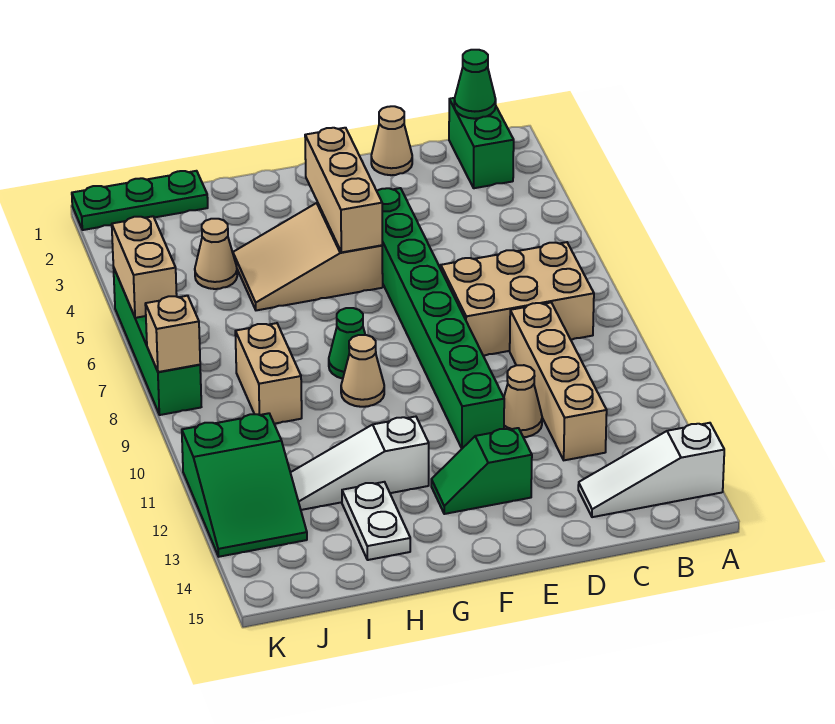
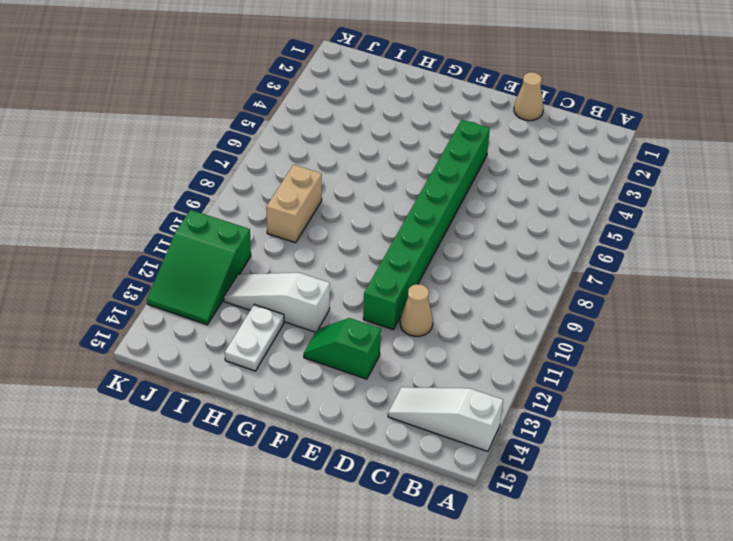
none -> green 1x2 brick [449,98,514,188]
none -> tan 2x3 brick [441,242,594,356]
none -> tan 1x4 brick [510,303,607,460]

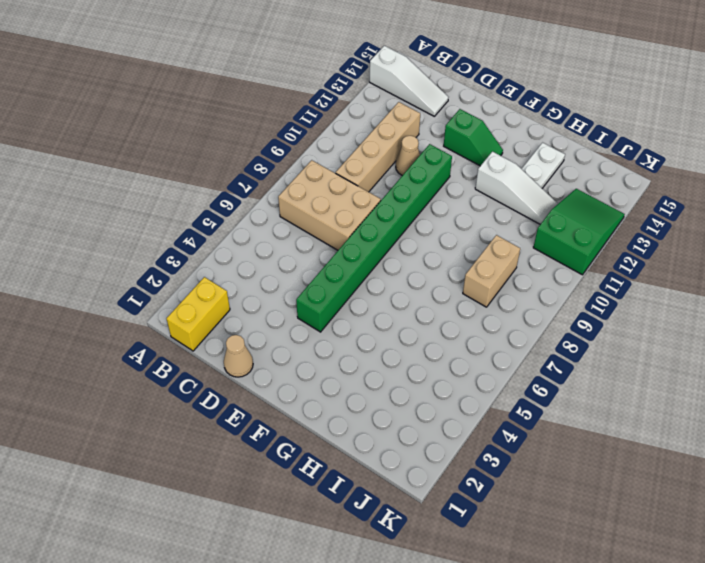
yellow 1x2 brick [167,277,230,351] -> green 1x2 brick [449,98,514,188]
none -> tan 2x3 slope [233,203,383,310]
none -> green 1x1 cone [329,308,365,379]
none -> tan 1x1 cone [341,335,384,407]

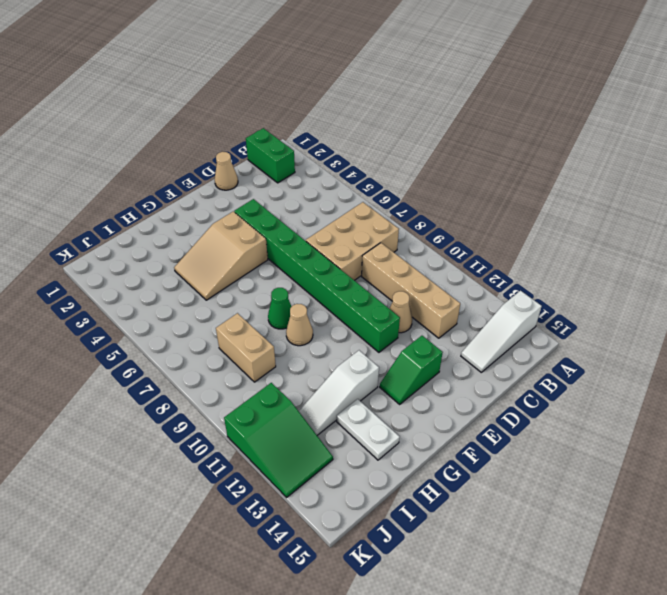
none -> green 1x3 plate [72,171,208,230]
none -> tan 1x1 cone [195,219,237,289]
none -> green 1x4 brick [113,267,201,415]

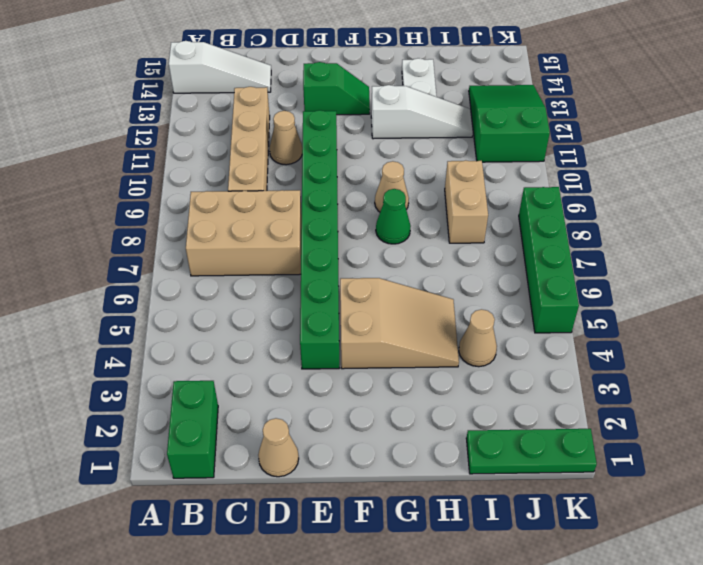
none -> green 1x1 cone [454,50,496,119]
none -> tan 1x3 brick [305,128,382,252]
none -> tan 1x2 brick [112,216,177,318]

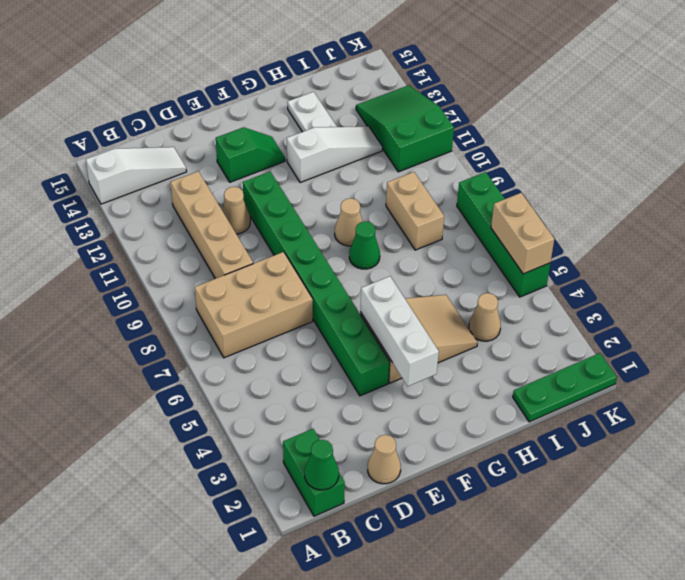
white 1x3 brick [360,276,439,386] -> tan 1x3 brick [305,128,382,252]
none -> tan 1x1 brick [145,296,200,372]

